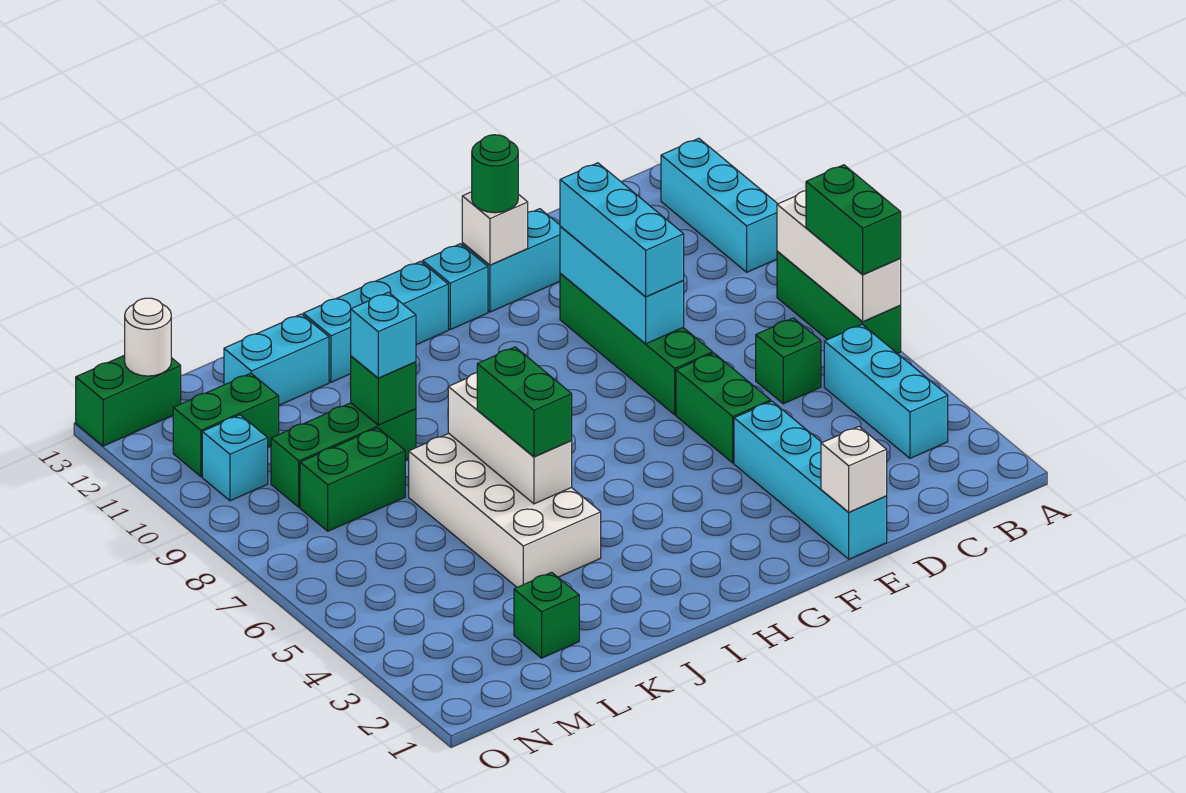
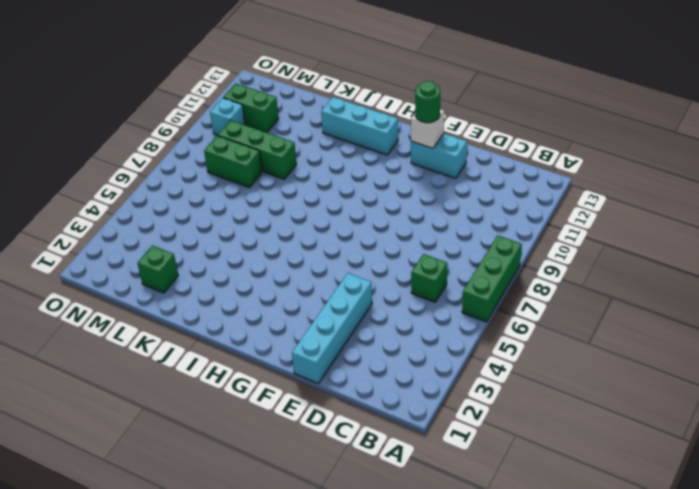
none -> cyan 1x3 brick [661,138,777,272]
none -> cyan 1x3 brick [824,325,948,458]
none -> green 1x2 brick [676,353,771,463]
none -> green 1x4 brick [560,274,713,415]

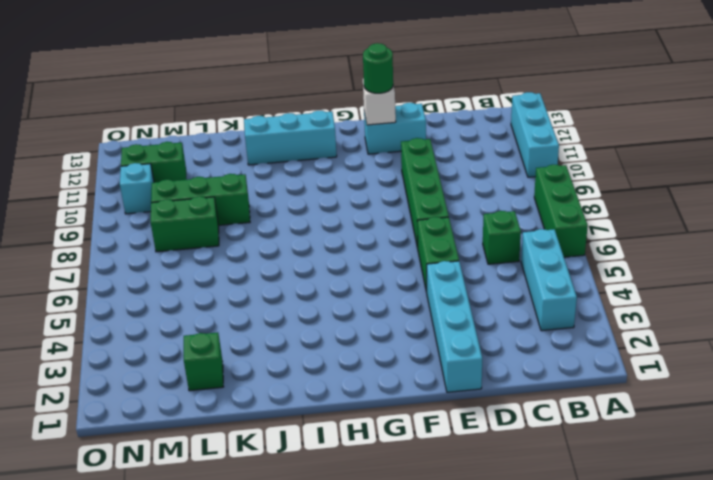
none -> cyan 1x1 brick [423,244,488,330]
none -> white 2x4 brick [409,433,601,587]
none -> cyan 1x2 brick [224,314,329,405]
none -> green 1x2 brick [76,355,181,446]

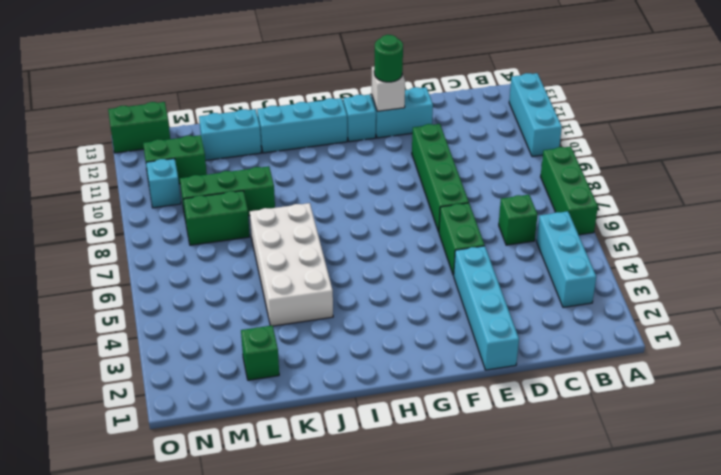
none -> white 1x3 brick [777,191,901,322]
none -> white 1x1 brick [821,427,887,512]
none -> cyan 1x3 brick [560,227,684,344]
none -> white 1x3 brick [448,373,572,504]

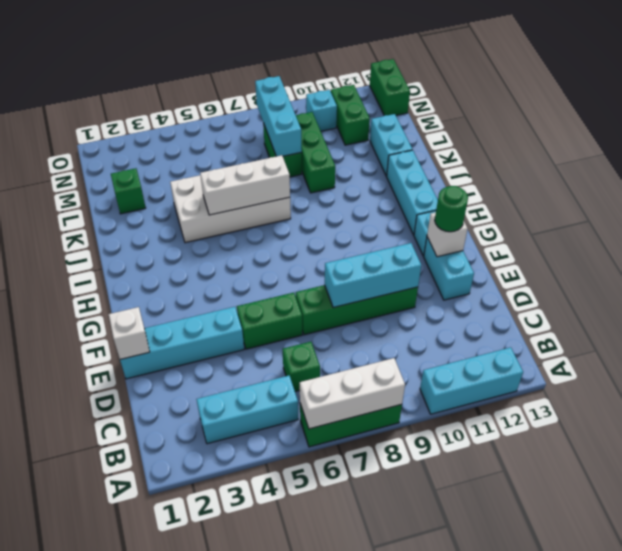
cyan 1x3 brick [255,76,302,156] -> cyan 1x3 brick turned to [560,163,684,297]
none -> green 1x1 brick [350,356,416,425]
none -> white 1x1 round brick [125,298,171,376]
none -> green 1x2 brick [806,165,901,275]
none -> green 1x2 brick [477,347,572,457]

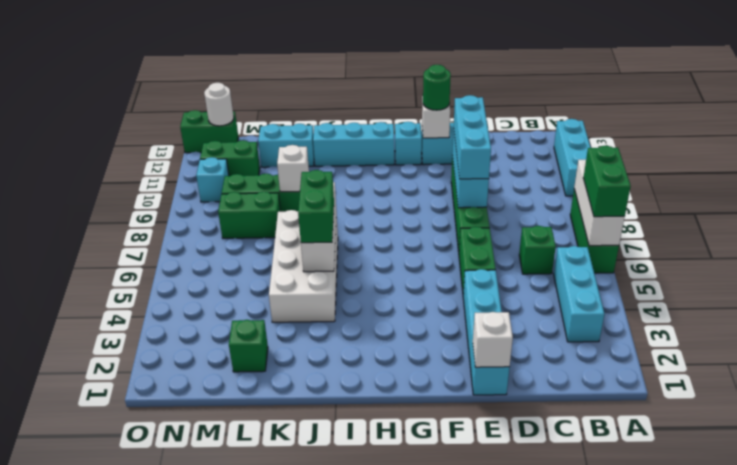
white 1x1 brick [277,145,309,192] -> green 1x1 brick [350,356,416,425]
none -> cyan 1x1 brick [351,292,416,378]

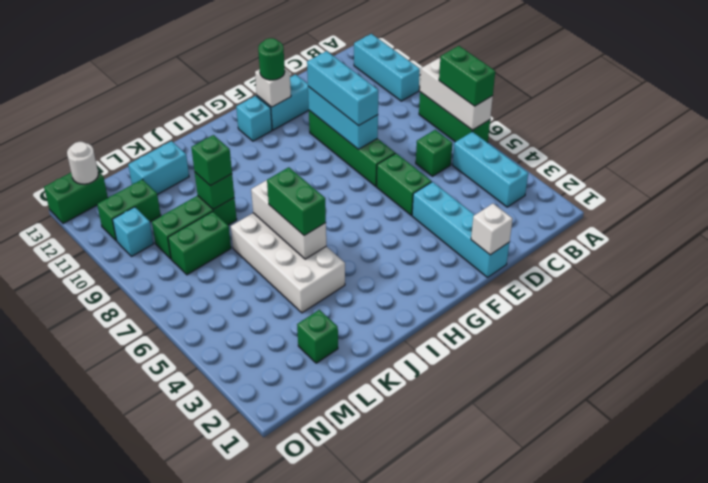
green 1x1 brick [191,135,232,186] -> cyan 1x1 brick [351,292,416,378]
none -> cyan 1x3 brick [303,261,448,382]

